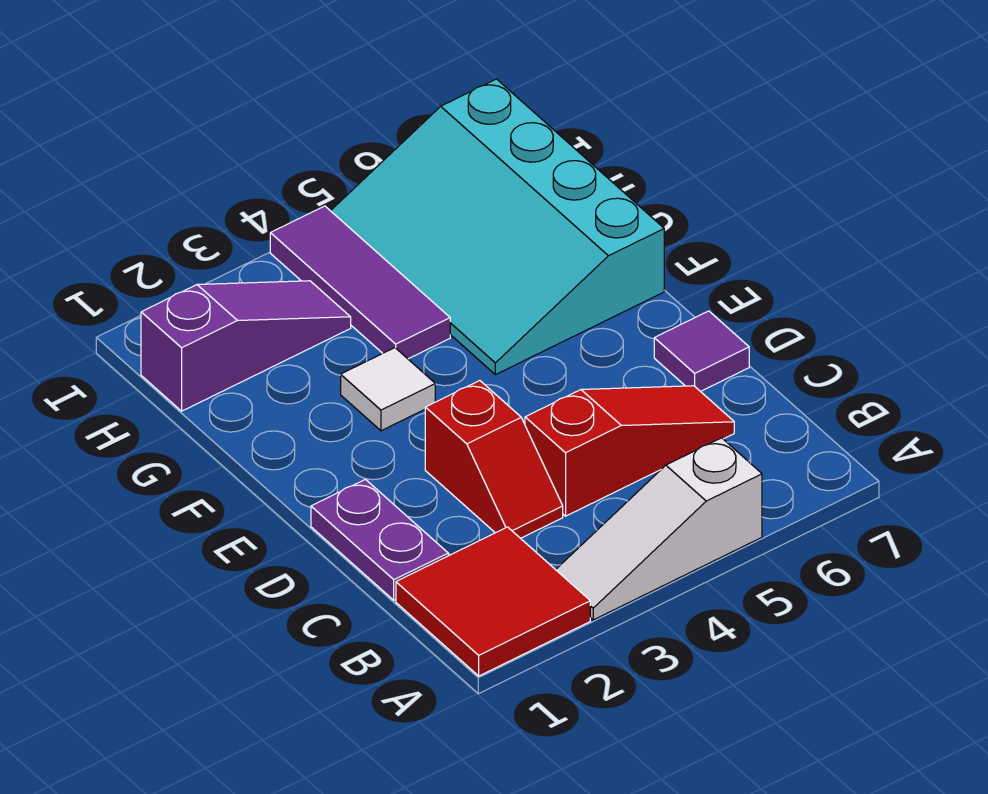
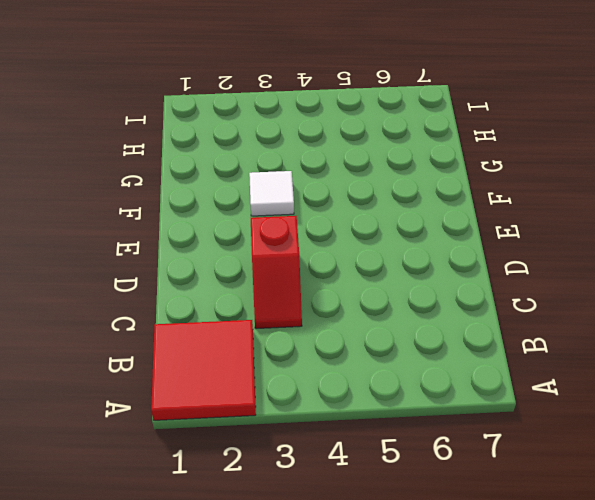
none -> white 1x3 slope [556,438,762,620]
none -> purple 1x2 plate [311,479,448,600]

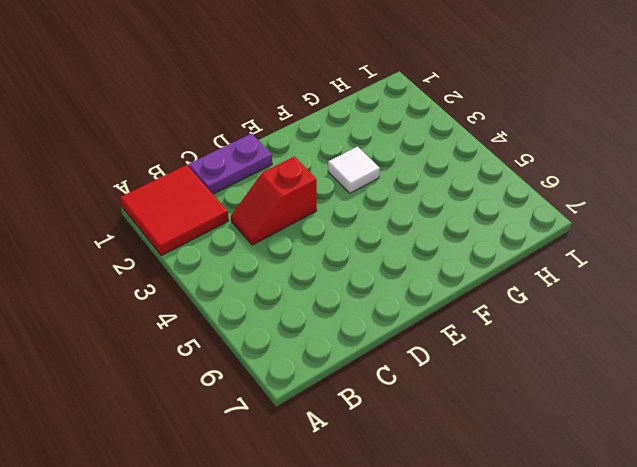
none -> white 1x3 slope [556,438,762,620]
none -> red 1x3 slope [525,386,734,516]

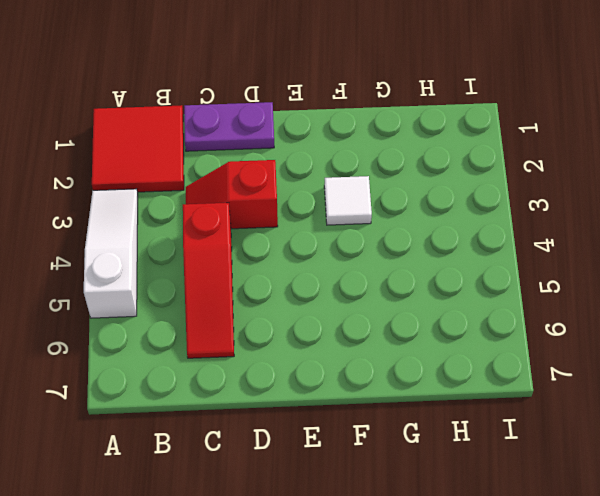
none -> purple 1x1 tile [654,311,749,392]
none -> cyan 3x4 slope [331,79,664,375]

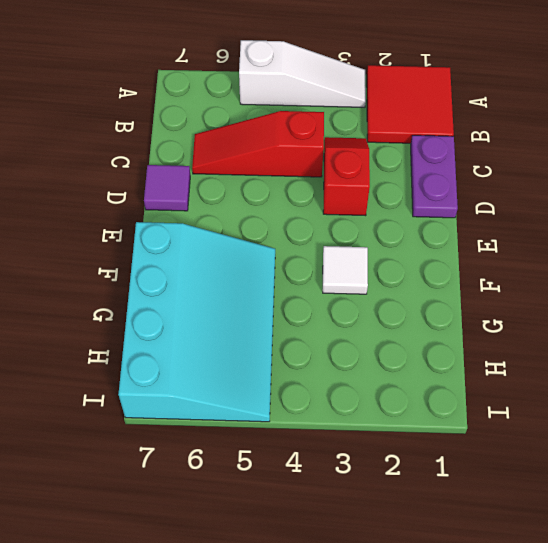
none -> purple 1x3 tile [270,206,450,359]
none -> purple 1x3 slope [141,281,351,411]

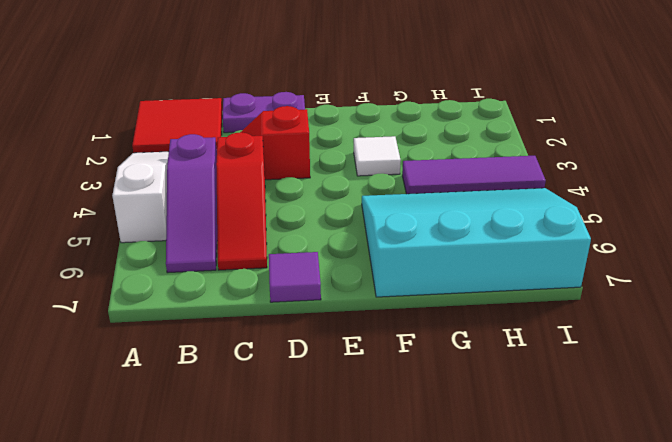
purple 1x3 slope [166,134,217,273] -> purple 1x3 slope moved to [141,281,351,411]

